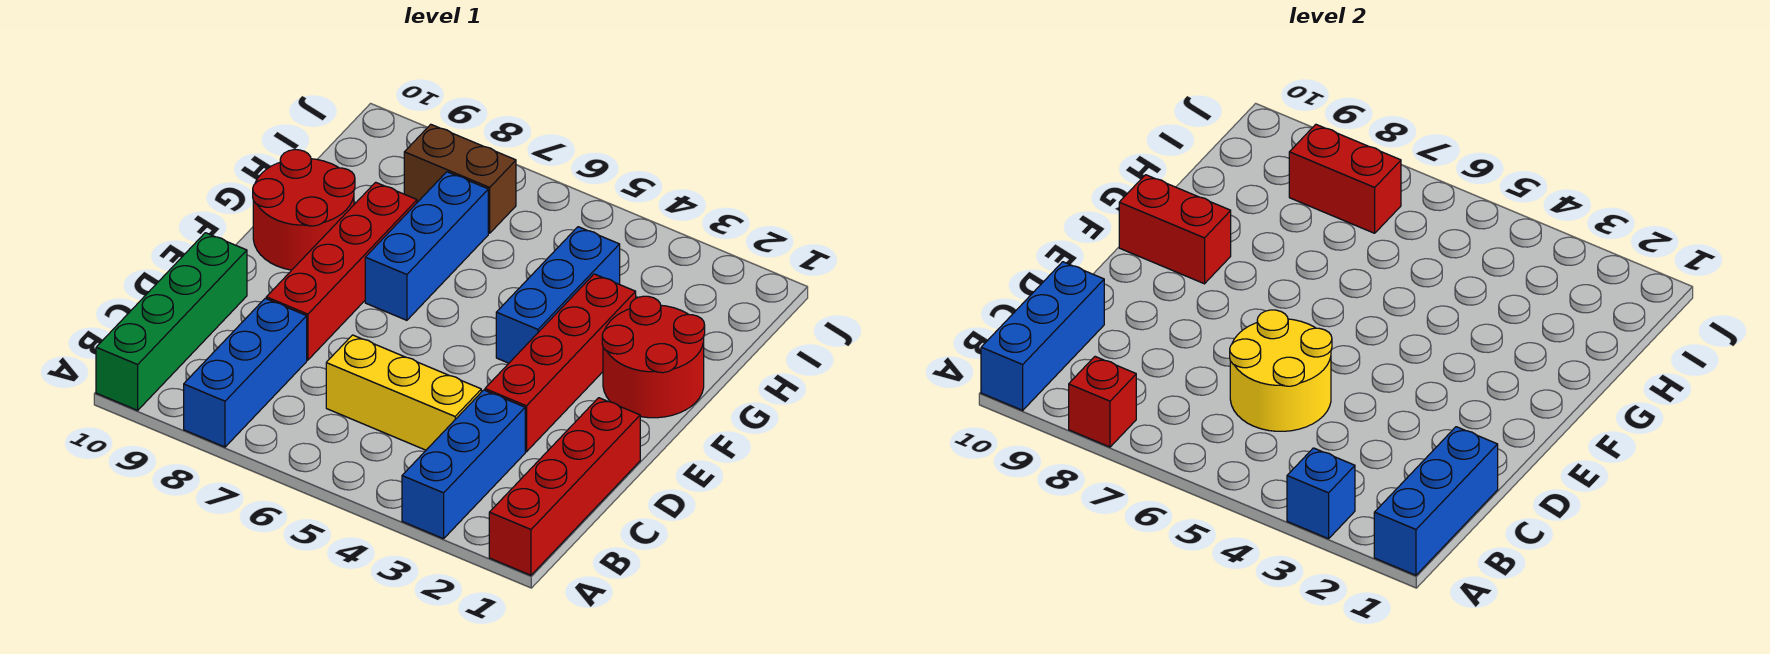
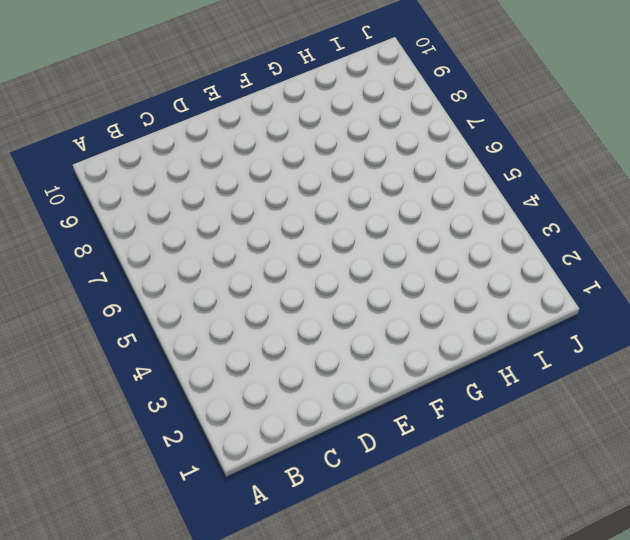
none -> red 1x4 brick [489,398,640,575]
none -> blue 1x3 brick [402,390,525,539]
none -> blue 1x3 brick [184,298,307,447]

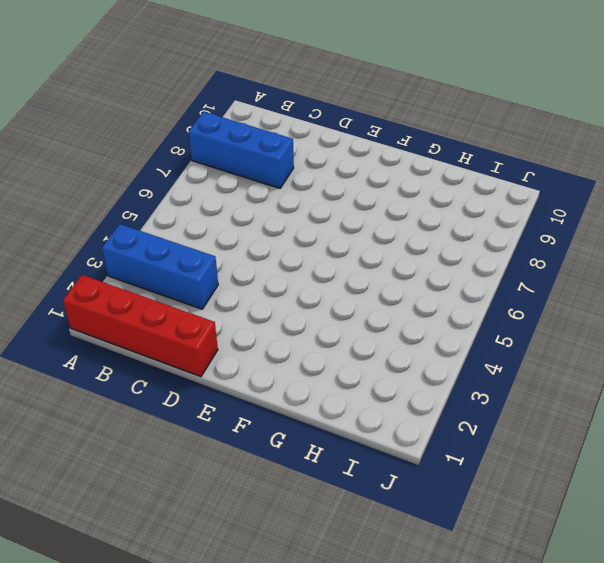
none -> green 1x4 brick [96,233,247,410]
none -> yellow 1x3 brick [326,335,481,450]
none -> red 1x4 brick [485,274,636,452]

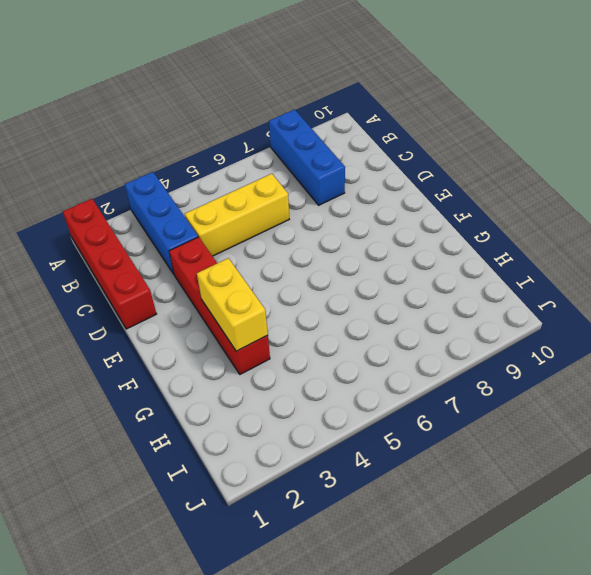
yellow 1x2 brick [197,258,268,351] -> none
none -> green 1x4 brick [96,233,247,410]
none -> red 1x4 brick [266,182,417,360]
none -> red 2x2 round brick [602,296,705,418]

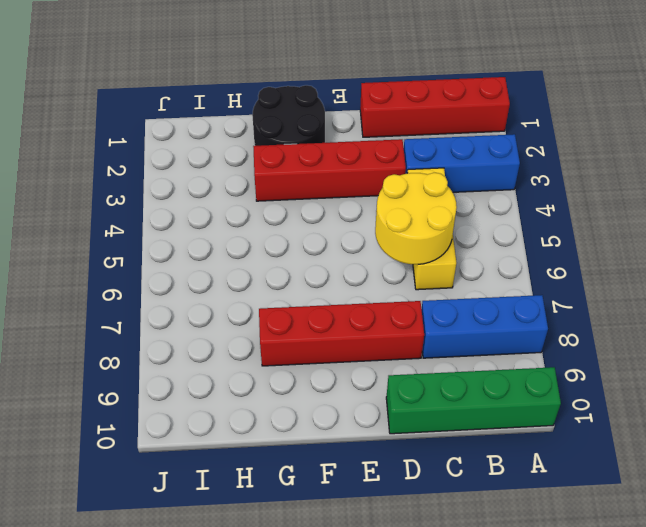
black 2x2 round brick [252,85,325,146] -> red 2x2 round brick [602,296,705,418]
none -> blue 1x3 brick [496,227,620,363]
none -> blue 1x3 brick [365,172,488,320]
none -> red 2x2 round brick [253,150,355,270]

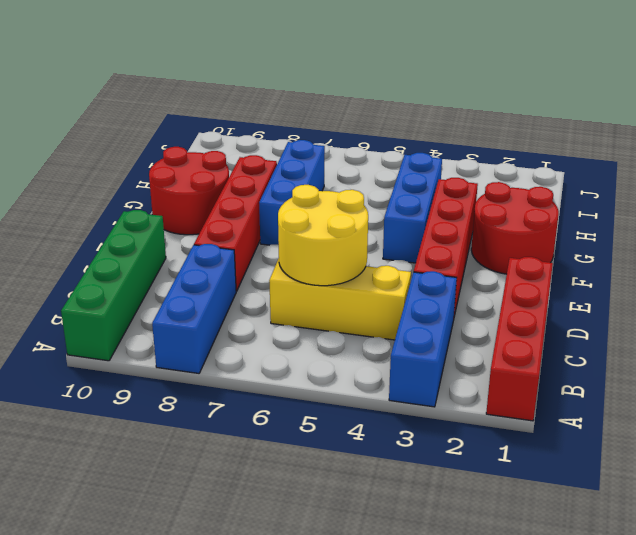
none -> brown 1x2 brick [404,124,516,233]
none -> blue 1x3 brick [1374,427,1498,575]
none -> blue 1x1 brick [1287,448,1355,539]

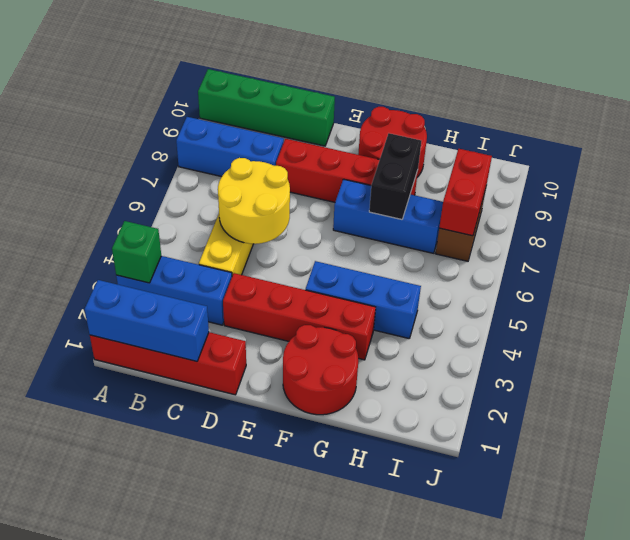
green 1x1 brick [112,221,161,283] -> blue 1x1 brick [1287,448,1355,539]
black 1x2 brick [369,133,421,220] -> none
none -> red 1x1 brick [1069,357,1136,447]
none -> blue 1x3 brick [981,262,1104,410]
none -> red 1x2 brick [1119,175,1231,284]

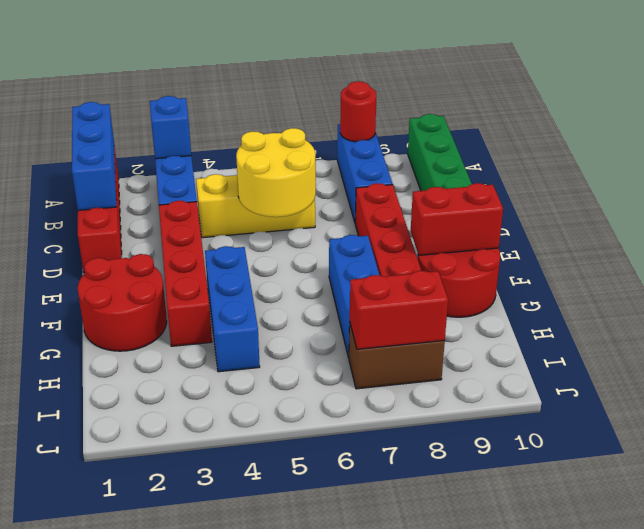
red 1x1 round brick [340,81,376,142] -> red 1x1 brick [1069,357,1136,447]
none -> blue 1x3 brick [981,262,1104,410]

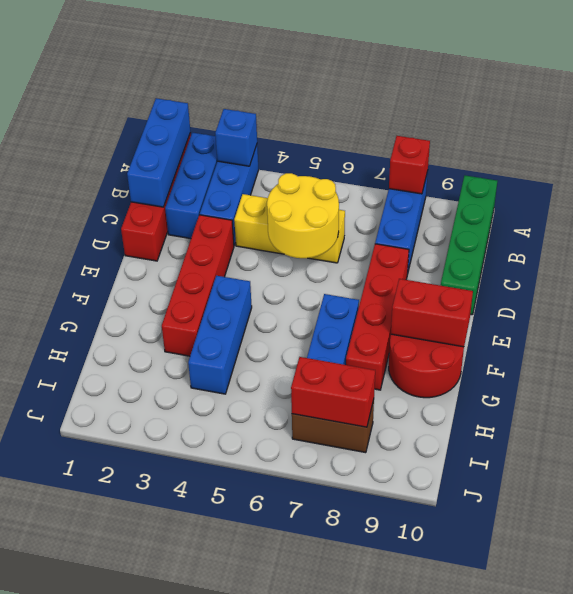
blue 1x3 brick [165,133,217,239] -> blue 1x3 brick moved to [981,262,1104,410]
none -> red 2x2 round brick [602,296,705,418]

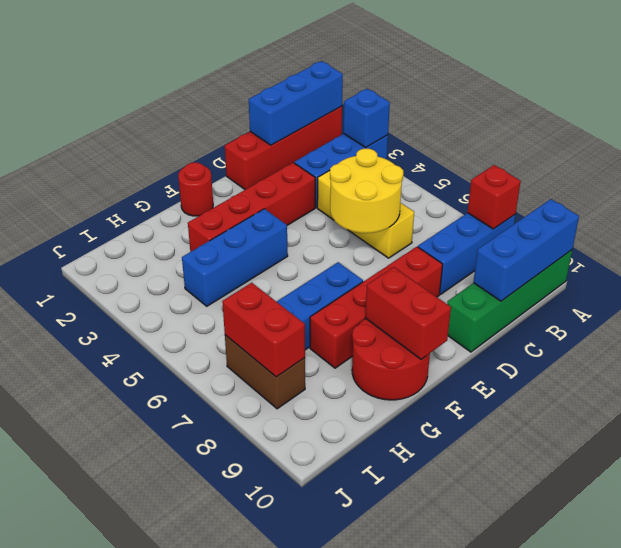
red 1x1 round brick [178,162,213,216] -> red 2x2 round brick [602,296,705,418]

